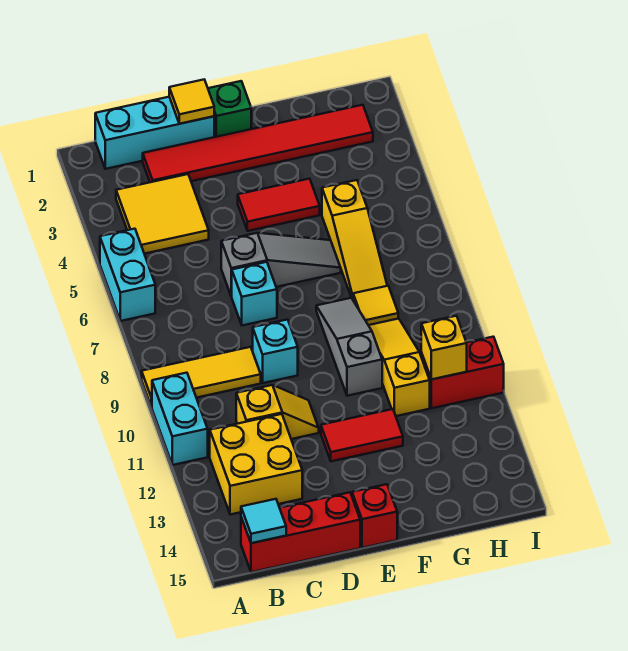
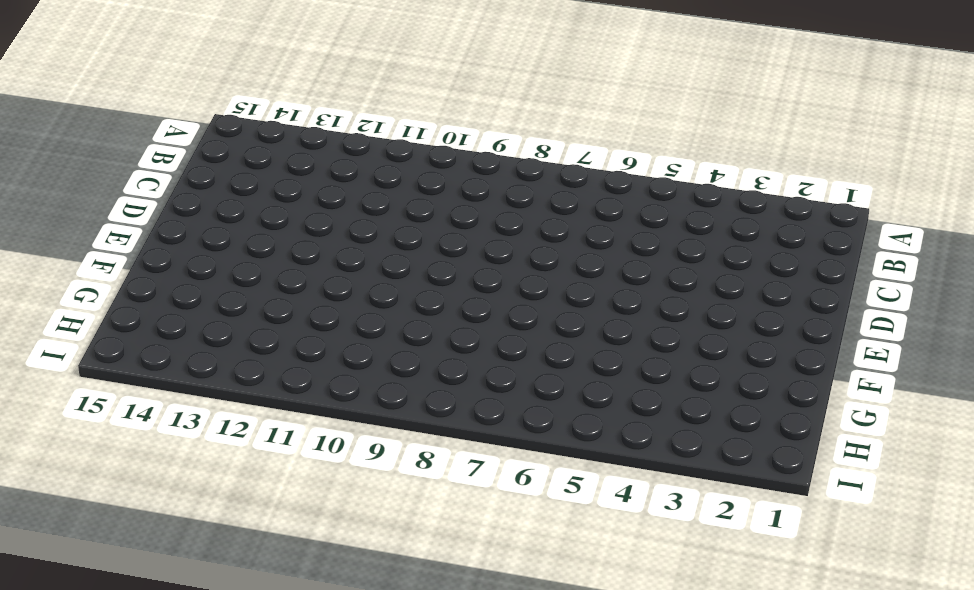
none -> cyan 1x2 brick [100,229,155,321]
none -> yellow 1x3 tile [142,347,261,407]
none -> cyan 1x2 brick [152,373,208,465]

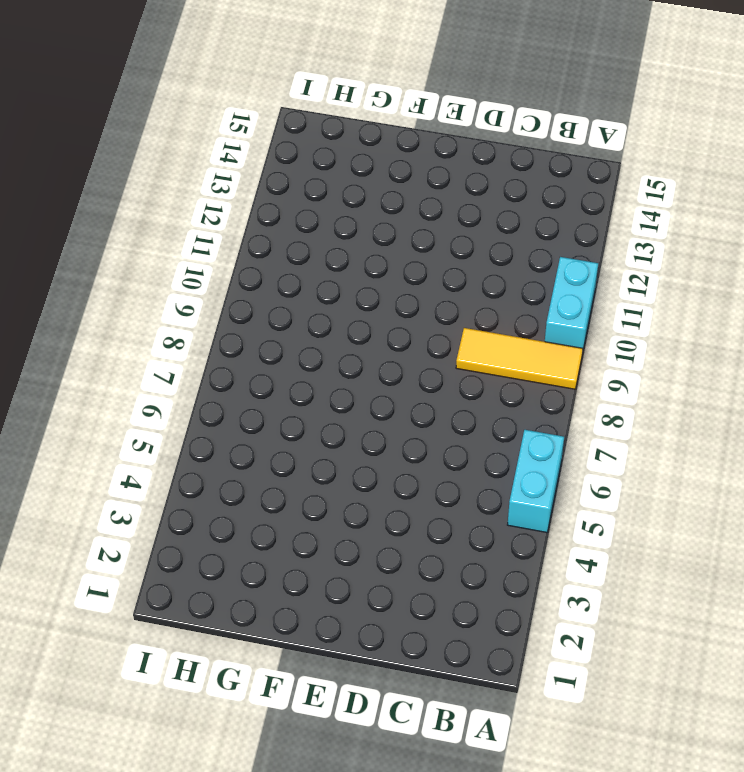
none -> cyan 1x3 brick [95,97,214,169]
none -> yellow 2x2 tile [116,174,209,254]
none -> yellow 2x2 brick [210,414,302,515]

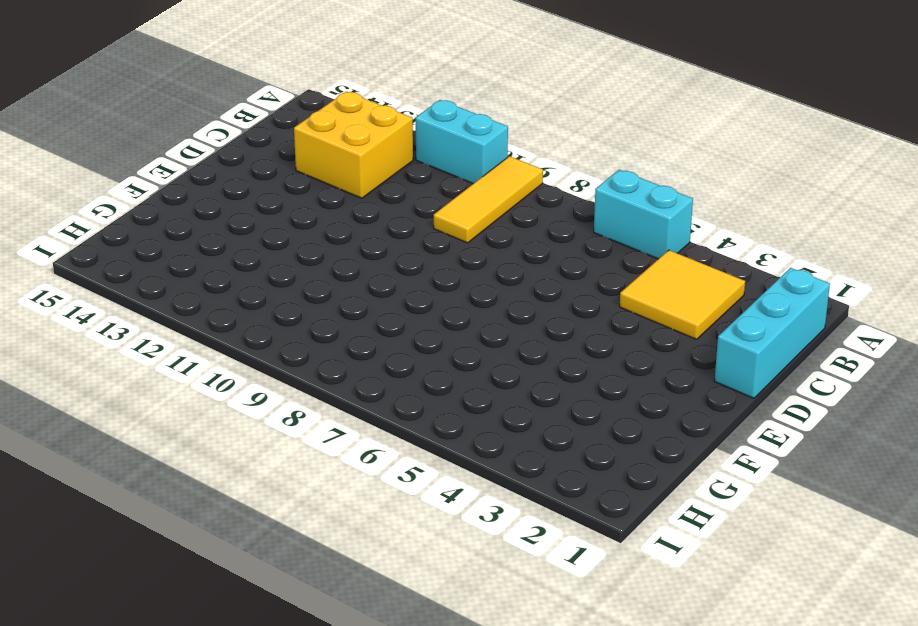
none -> red 1x3 brick [241,492,360,572]
none -> red 1x6 tile [143,105,373,182]
none -> yellow 1x2 slope [236,385,319,439]

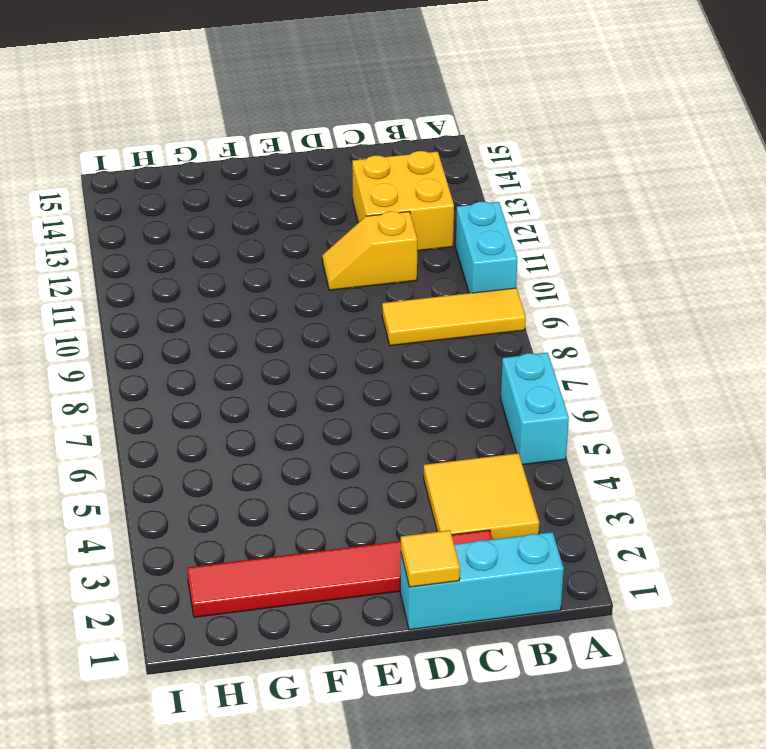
none -> red 1x3 brick [241,492,360,572]
none -> grey 1x3 slope [221,233,341,296]
none -> cyan 1x1 brick [231,262,277,325]

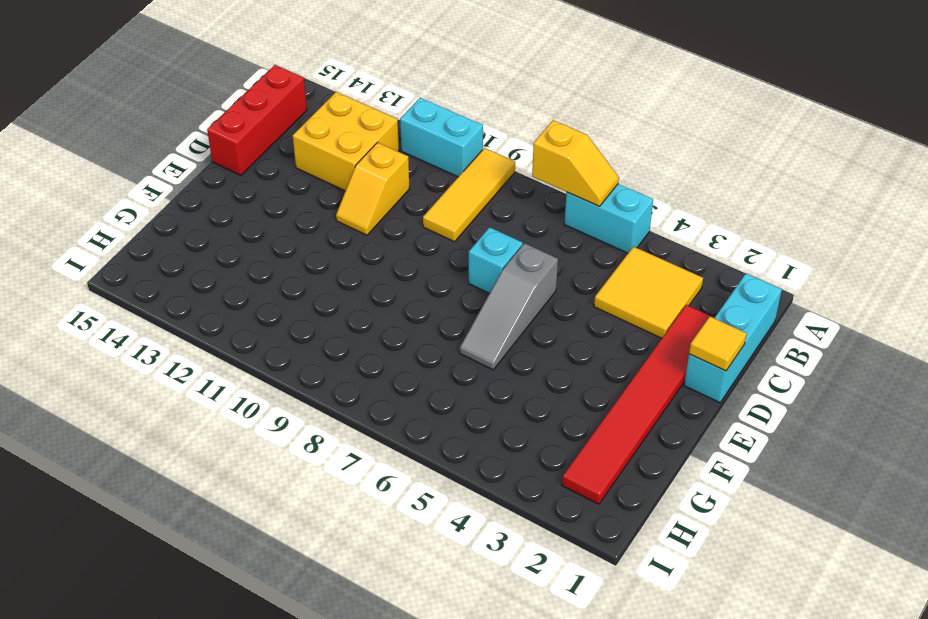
yellow 1x2 slope [532,120,619,206] -> none
none -> cyan 1x1 brick [253,320,298,383]
none -> green 1x1 brick [208,81,251,137]
none -> red 1x2 tile [238,179,320,231]

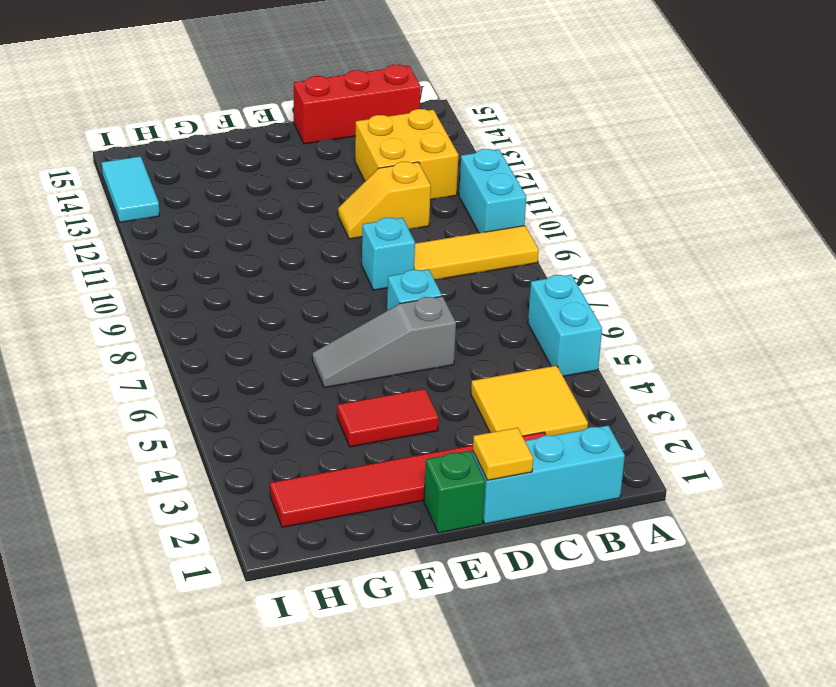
cyan 1x2 tile [102,156,160,222] -> none
none -> red 1x2 tile [321,409,403,461]
none -> red 1x1 brick [352,484,397,548]
none -> grey 1x3 slope [316,298,382,396]

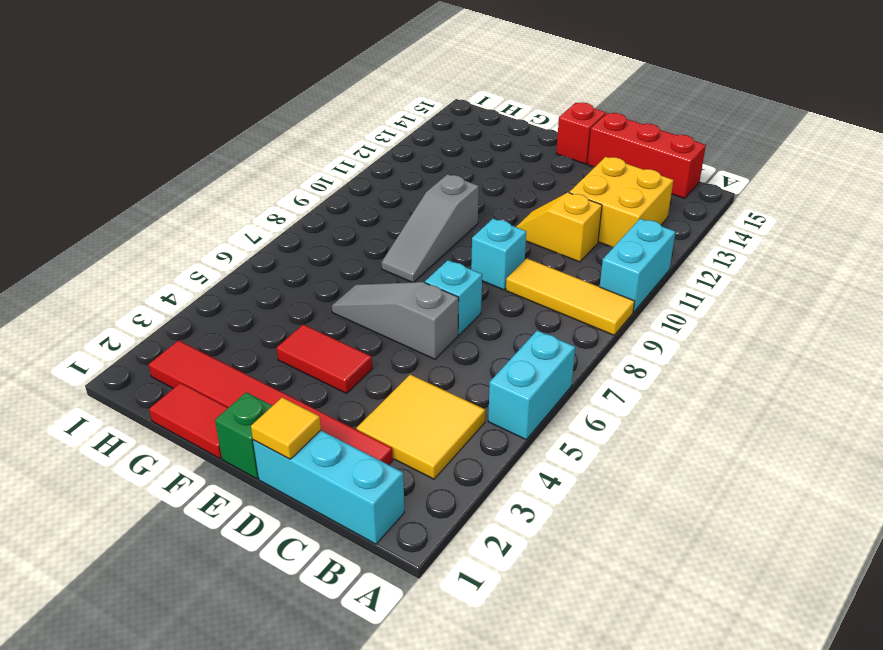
red 1x2 tile [149,383,228,459] -> red 1x2 tile moved to [321,409,403,461]
none -> yellow 1x3 slope [322,180,387,299]
none -> yellow 1x1 tile [353,286,398,325]
none -> yellow 1x3 slope [368,319,430,416]

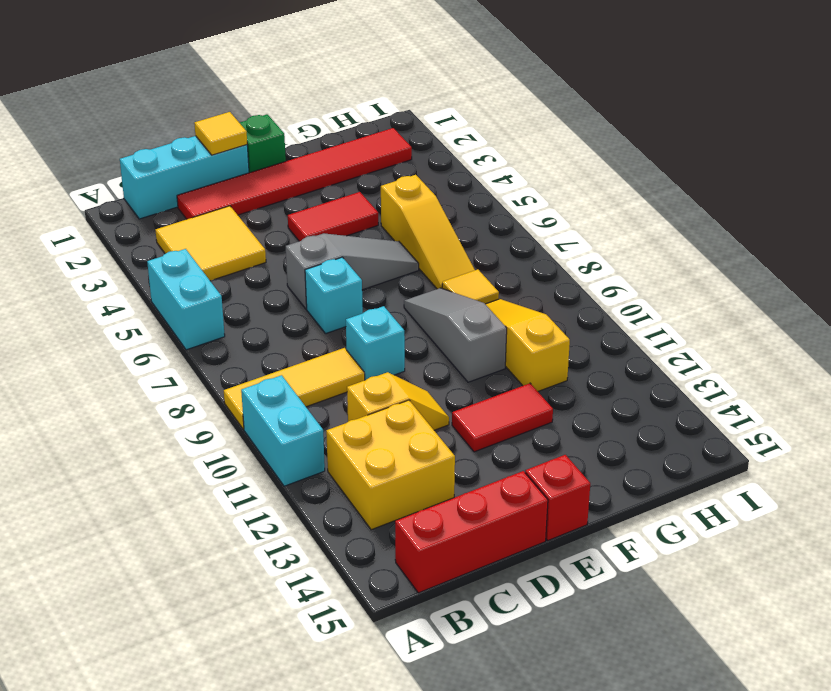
none -> red 1x2 brick [421,337,504,408]
none -> cyan 1x1 tile [241,499,286,543]
none -> yellow 1x1 brick [421,316,467,379]

